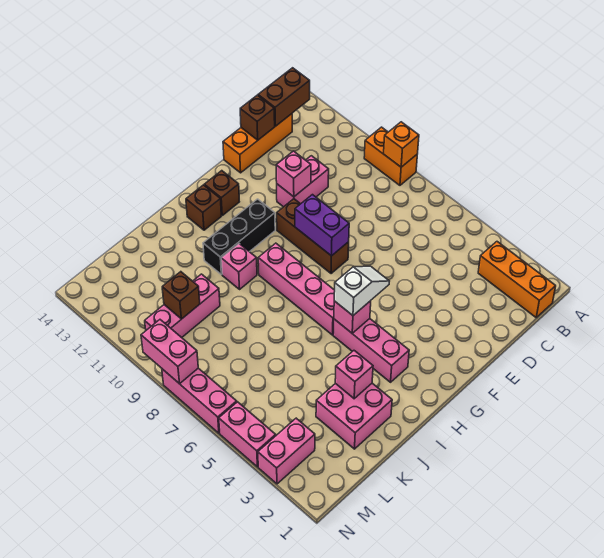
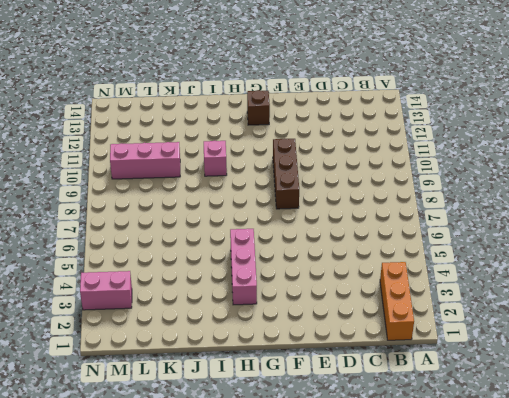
none -> orange 1x2 brick [364,127,417,185]
none -> orange 1x3 brick [223,114,292,173]
none -> pink 1x2 brick [277,156,329,207]

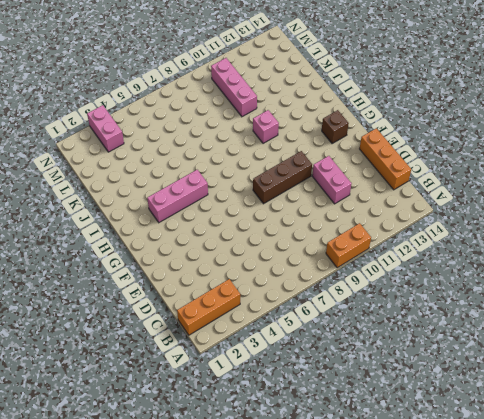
none -> black 1x3 brick [203,199,275,274]
none -> pink 1x4 brick [258,243,335,335]
none -> brown 1x1 brick [186,185,221,230]

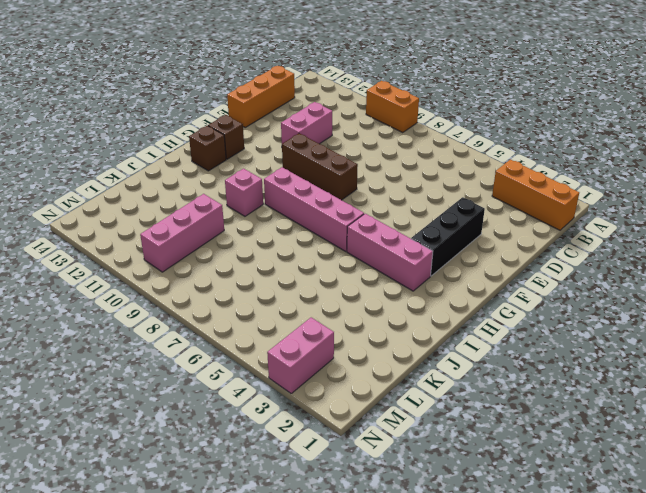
black 1x3 brick [411,197,485,276] -> black 1x3 brick moved to [203,199,275,274]
none -> pink 2x2 brick [316,383,392,449]
none -> pink 1x2 brick [219,402,276,467]
none -> pink 1x3 brick [162,368,237,433]

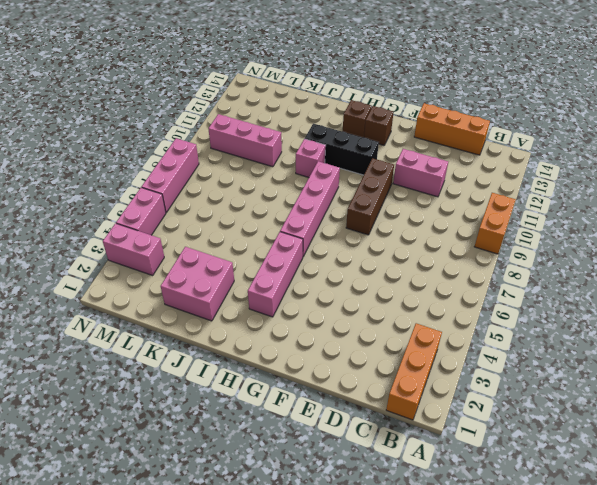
none -> orange 1x1 brick [384,122,419,167]
none -> brown 1x2 brick [258,68,310,126]
none -> brown 1x1 brick [240,95,275,140]

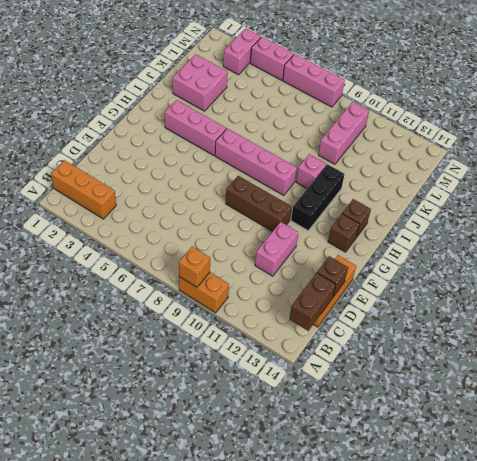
none -> pink 1x1 brick [276,151,311,197]
none -> purple 1x2 brick [295,195,349,256]
none -> pink 1x1 brick [334,301,371,333]

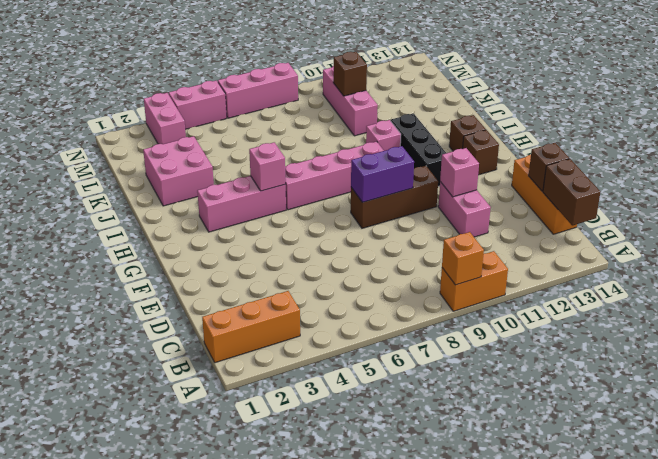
none -> pink 1x1 brick [335,351,373,399]
none -> pink 1x2 brick [141,320,198,384]
none -> white 1x2 slope [334,266,389,315]

